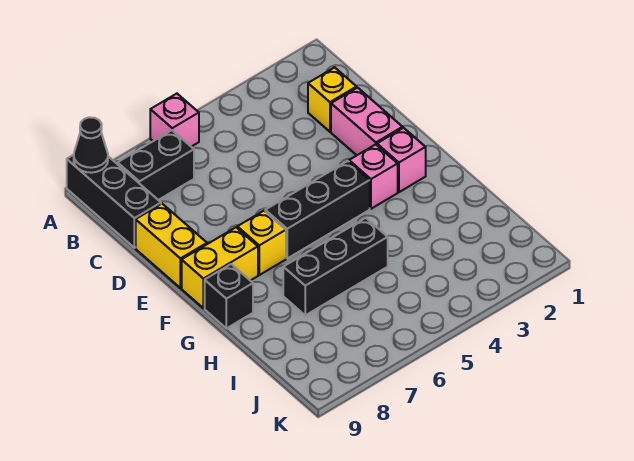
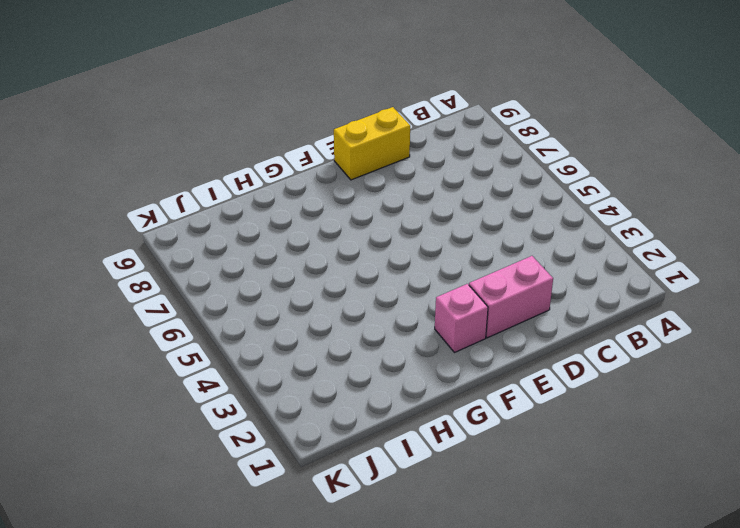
none -> pink 1x1 brick [150,94,199,147]
none -> black 1x3 brick [67,155,161,248]
none -> black 1x2 brick [118,130,194,200]

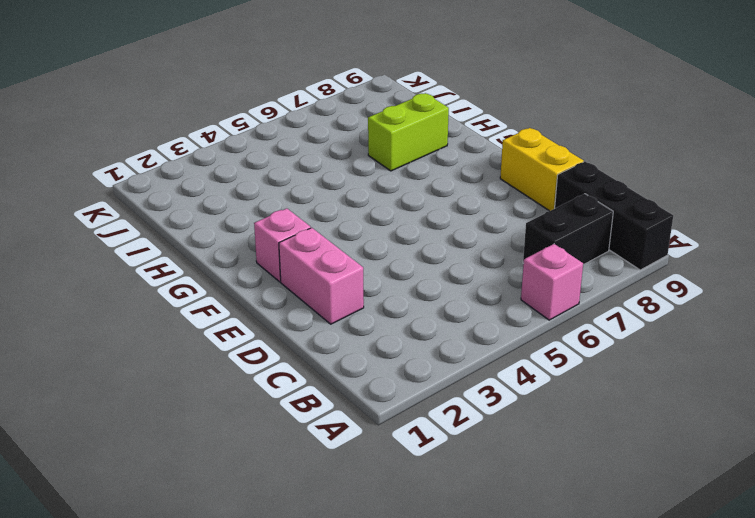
lime 1x2 brick [368,93,449,171] -> black 1x3 brick [283,218,388,315]
none -> yellow 1x1 brick [308,67,357,132]
none -> pink 1x1 brick [349,144,398,209]
none -> black 1x3 brick [265,161,370,258]

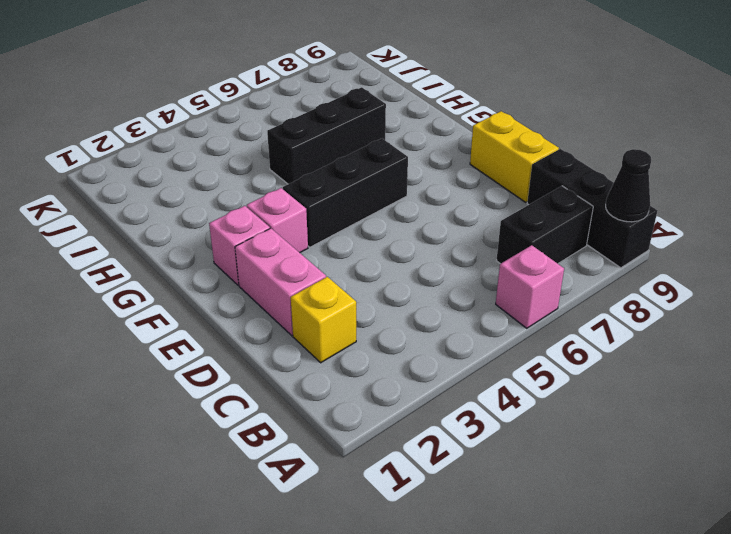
none -> yellow 1x1 brick [237,211,286,275]
none -> yellow 1x2 brick [182,228,258,308]
none -> black 1x1 brick [205,264,253,328]

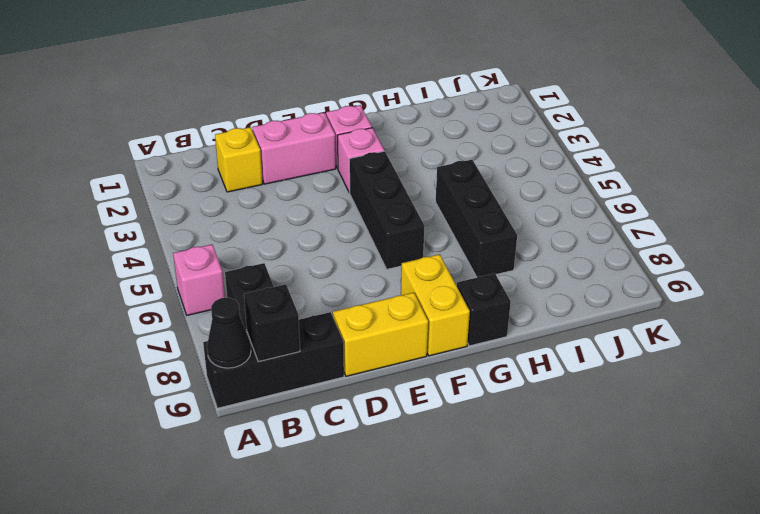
black 1x1 brick [244,284,300,362] -> none
none -> yellow 1x1 brick [237,211,286,275]

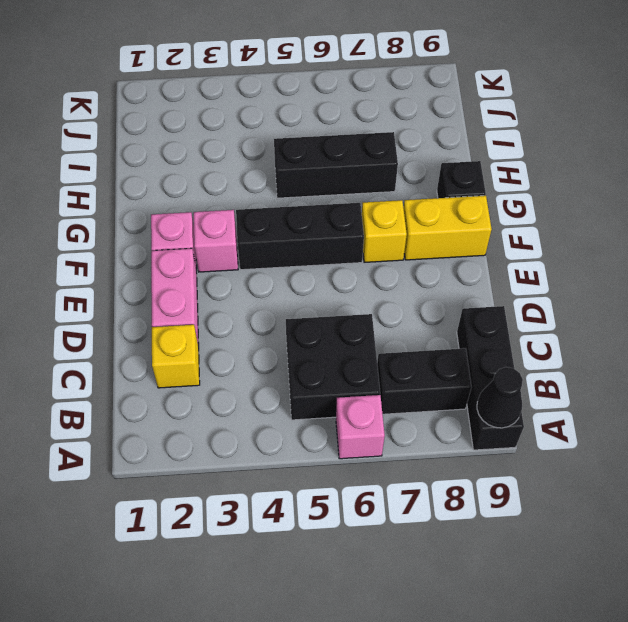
black 2x2 brick [286,314,380,420] -> none
none -> yellow 1x2 brick [136,204,207,288]

